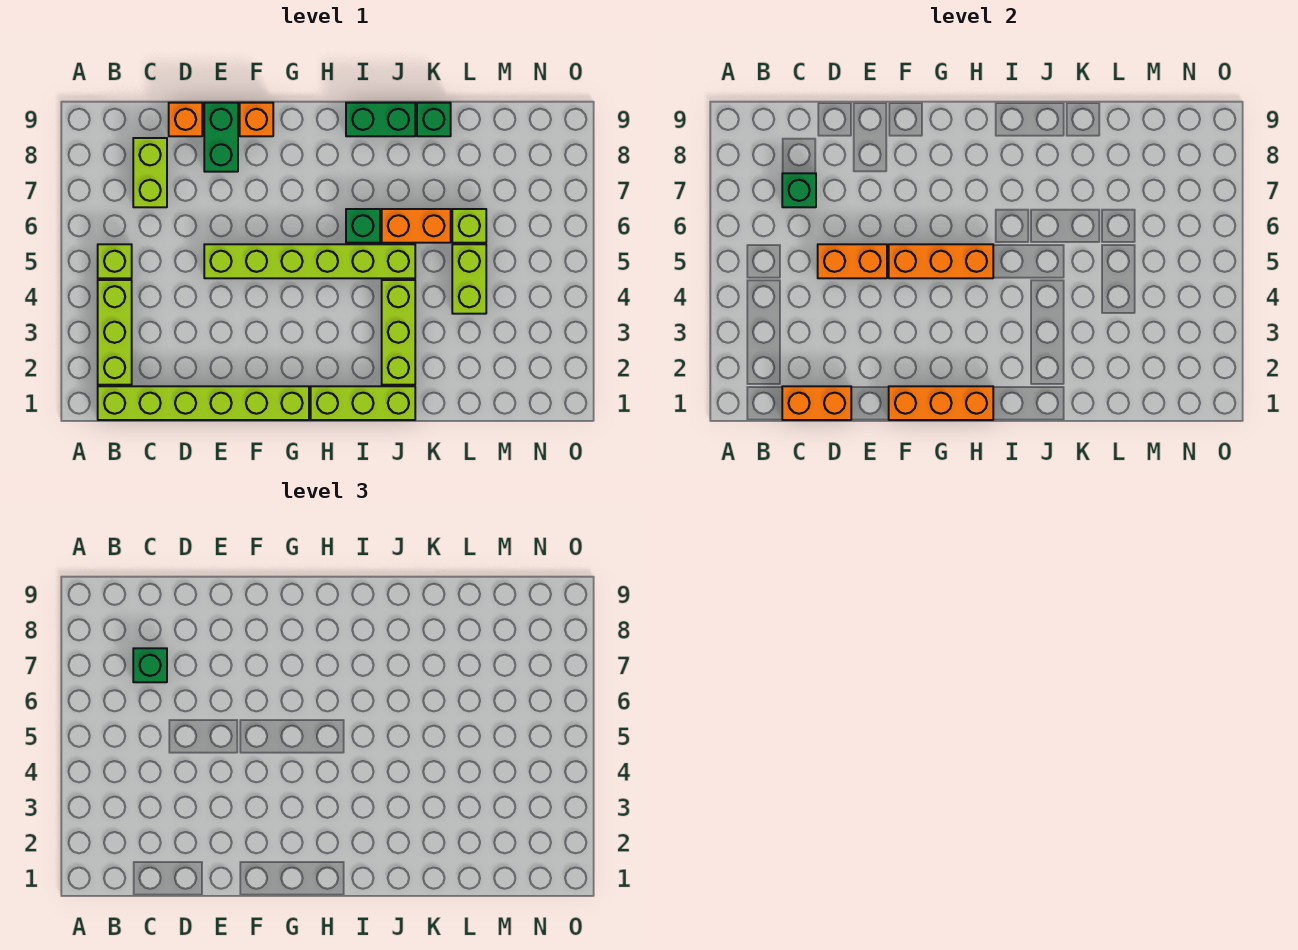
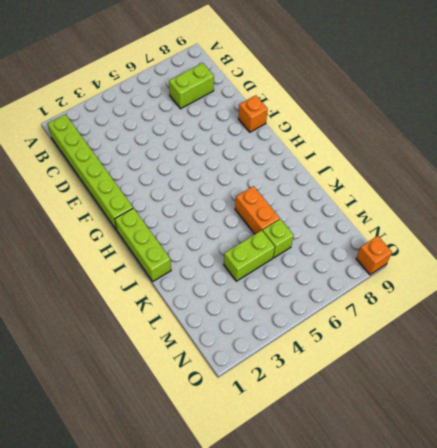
orange 1x1 brick [356,236,392,275] -> orange 1x1 brick moved to [169,103,202,136]
none -> lime 1x3 brick [98,280,132,385]
none -> lime 1x1 brick [98,244,132,278]
none -> lime 1x6 brick [204,244,415,278]

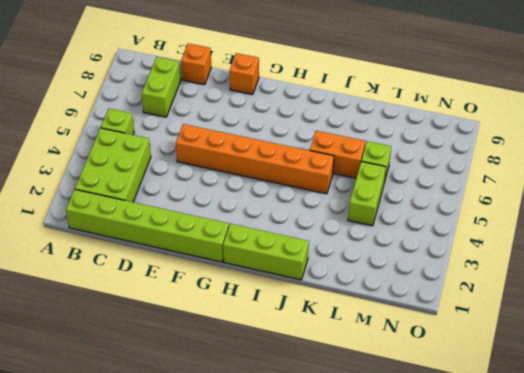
lime 2x3 brick [75,128,151,202] -> lime 1x3 brick [98,280,132,385]
orange 1x6 brick [176,124,334,194] -> lime 1x6 brick [204,244,415,278]
none -> green 1x2 brick [204,103,238,172]
none -> green 1x1 brick [346,209,380,243]
none -> green 1x2 brick [346,103,415,136]

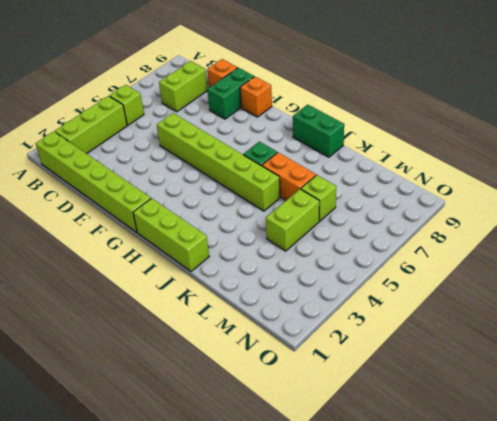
none -> lime 1x3 brick [382,280,415,385]
none -> green 1x1 brick [417,103,451,136]
none -> orange 1x2 brick [782,386,851,420]

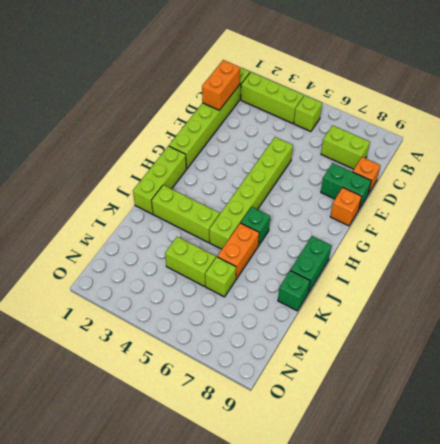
none -> green 1x1 brick [782,173,816,207]
none -> orange 1x2 brick [818,244,887,278]
none -> orange 1x3 brick [889,386,993,420]

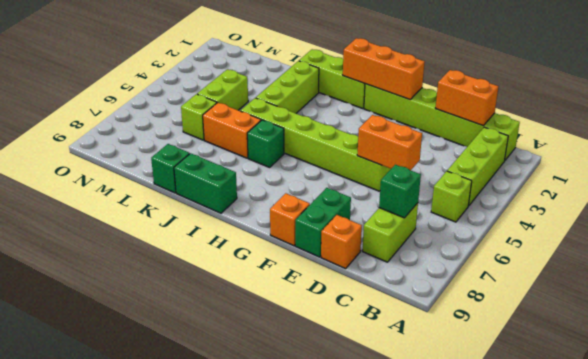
none -> orange 1x3 brick [889,244,993,278]
none -> green 1x1 brick [133,648,167,682]

